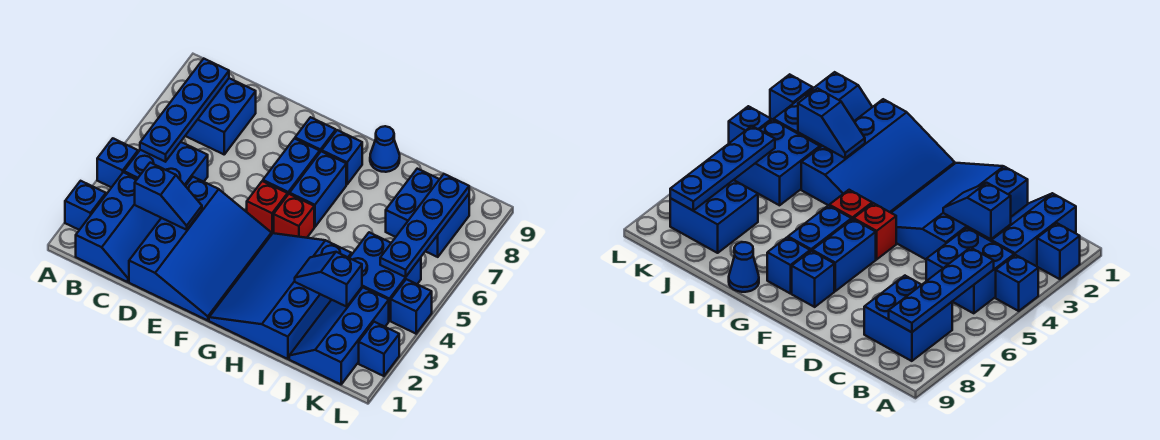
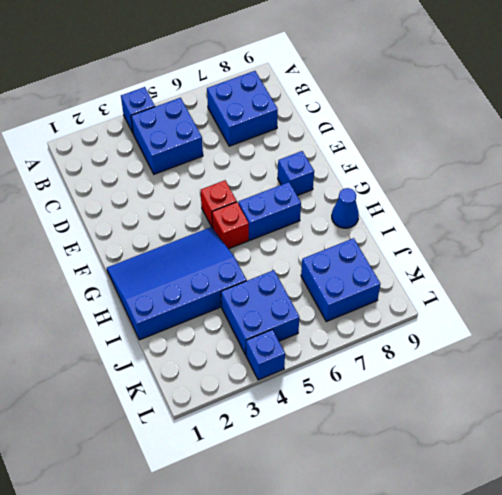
none -> blue 1x1 brick [65,181,106,230]
none -> blue 2x3 slope [76,172,161,282]
none -> blue 3x4 slope [129,177,271,321]

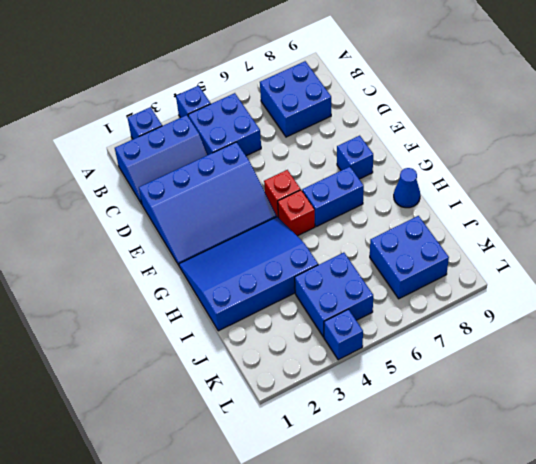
none -> blue 1x2 brick [263,139,320,194]
none -> blue 1x1 brick [322,130,362,184]
none -> blue 2x3 slope [289,287,389,384]

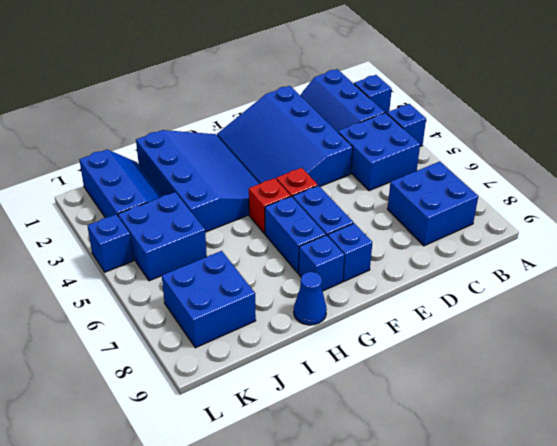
none -> blue 1x1 brick [359,322,399,376]
none -> blue 1x4 plate [140,59,229,162]
none -> blue 1x2 slope [135,163,202,230]

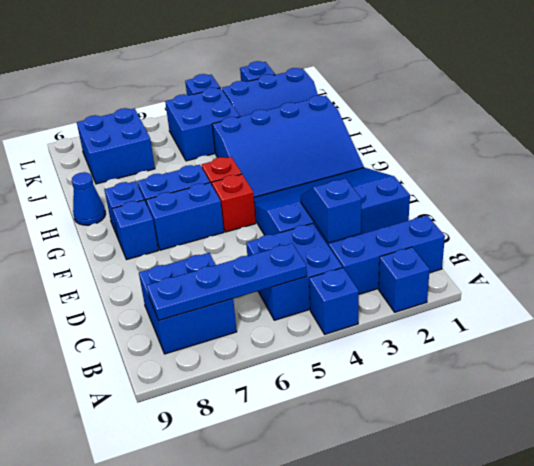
none -> blue 1x2 slope [295,252,362,307]
none -> blue 1x4 plate [380,174,469,277]

